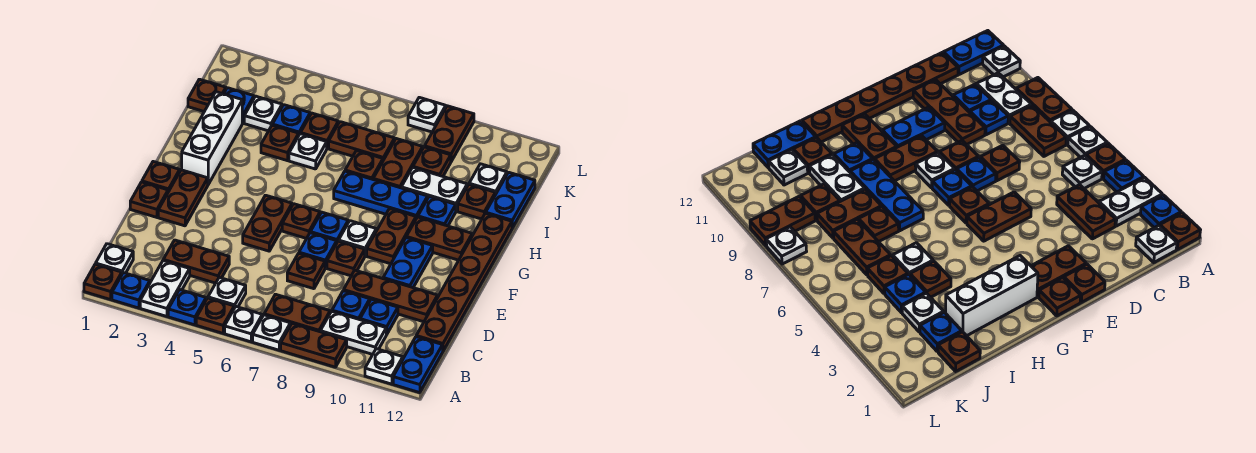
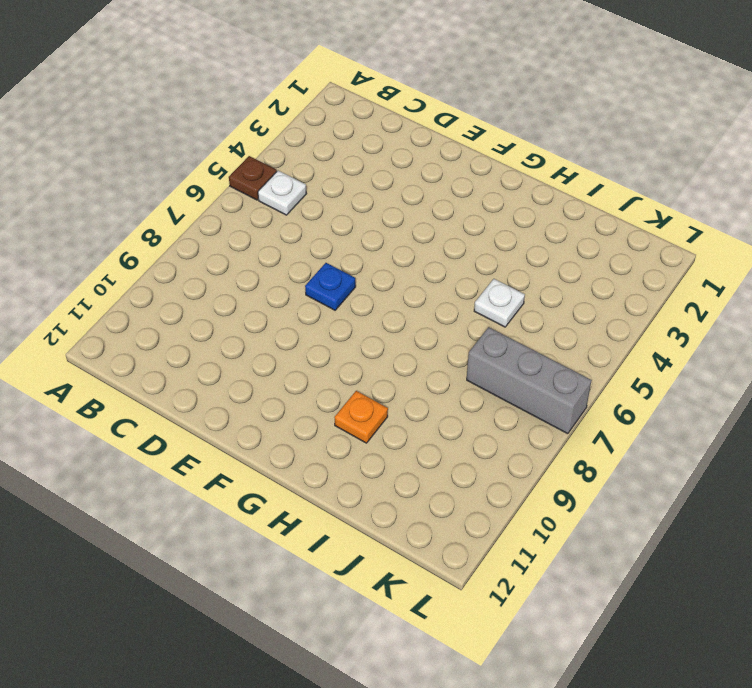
orange 1x1 plate [334,391,388,443] -> blue 1x1 plate [418,197,456,226]
grey 1x3 brick [467,327,592,434] -> brown 1x2 plate [329,122,395,160]
none -> brown 1x1 plate [84,264,122,300]
none -> blue 1x1 plate [112,273,150,308]
none -> white 1x2 plate [140,261,190,316]
none -> blue 1x1 plate [168,290,206,325]

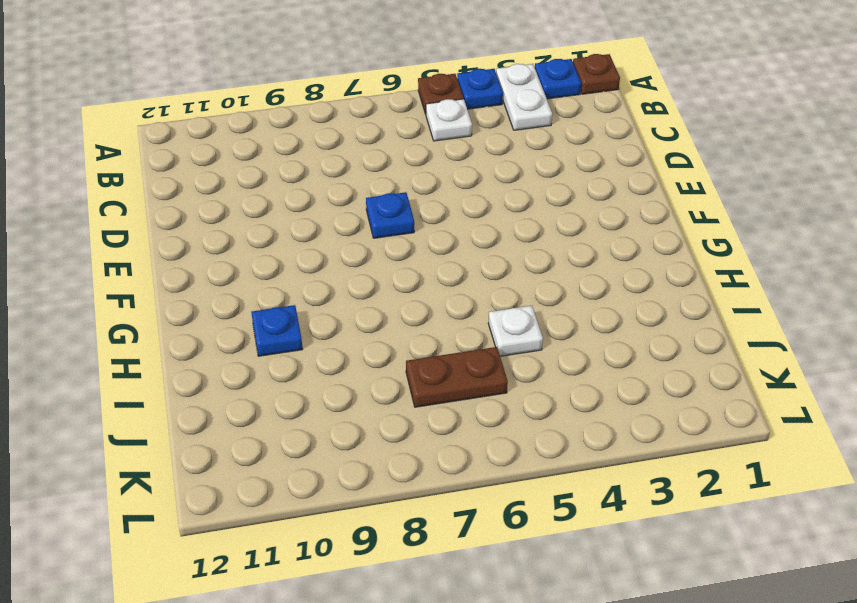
none -> white 1x1 plate [225,307,262,342]
none -> white 1x1 plate [253,315,290,350]
none -> brown 1x2 plate [281,323,347,367]
none -> white 1x1 plate [365,349,403,384]

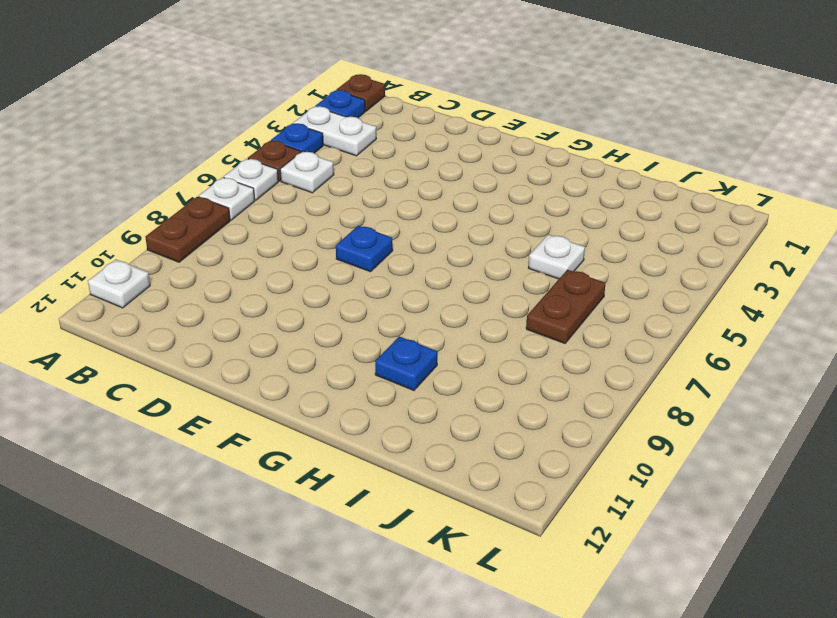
none -> blue 1x2 plate [393,337,443,393]
none -> white 1x1 plate [96,244,133,273]
none -> brown 1x2 plate [264,294,330,332]
none -> white 1x2 plate [320,311,386,354]

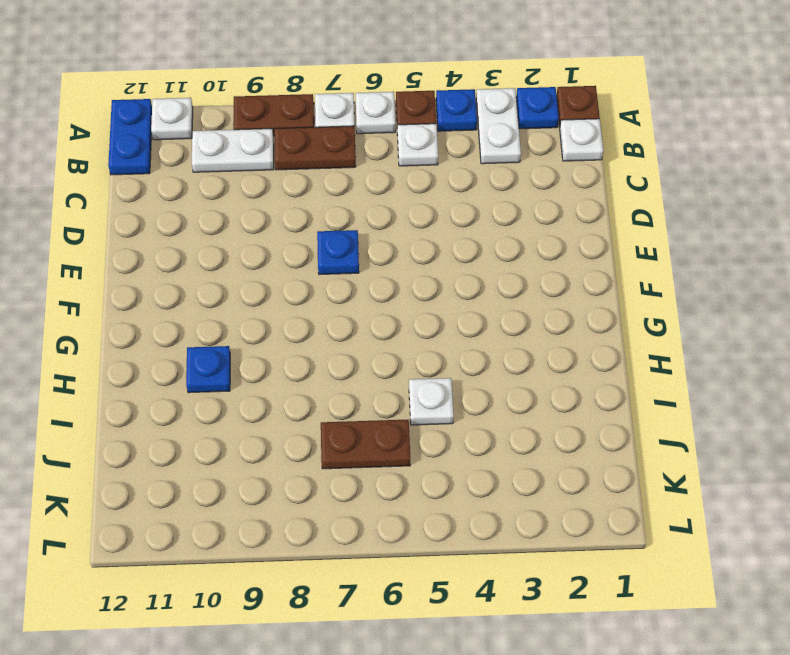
none -> brown 1x2 plate [163,240,229,283]
none -> blue 1x1 plate [332,291,370,320]
none -> blue 1x1 plate [360,299,398,335]
none -> brown 1x6 plate [416,213,512,351]

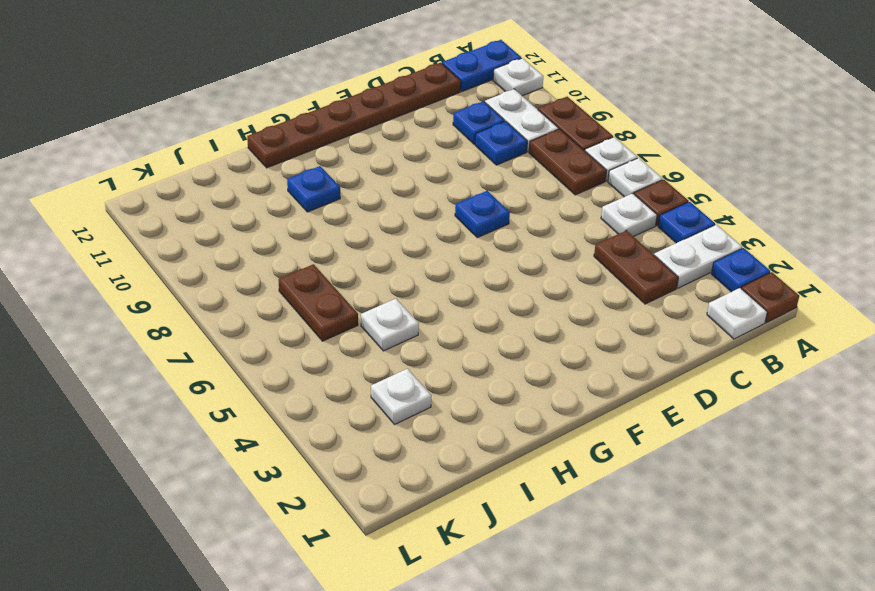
none -> brown 1x1 plate [287,253,325,289]
none -> brown 1x3 plate [344,270,438,322]
none -> brown 1x1 plate [130,182,168,217]
none -> brown 1x2 plate [158,170,208,226]

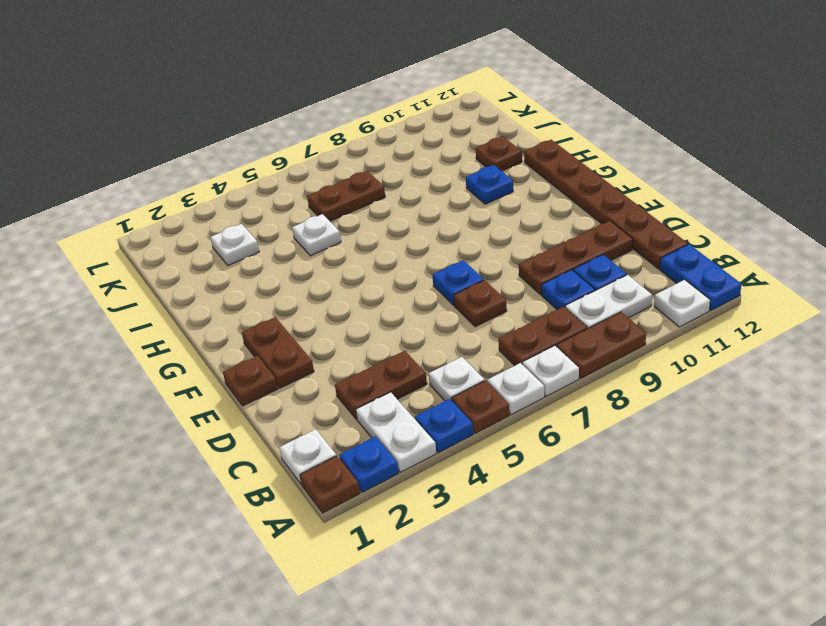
none -> brown 1x2 plate [243,195,292,251]
none -> brown 1x1 plate [327,241,365,276]
none -> blue 1x2 plate [383,238,433,288]
none -> brown 1x1 plate [142,162,180,192]

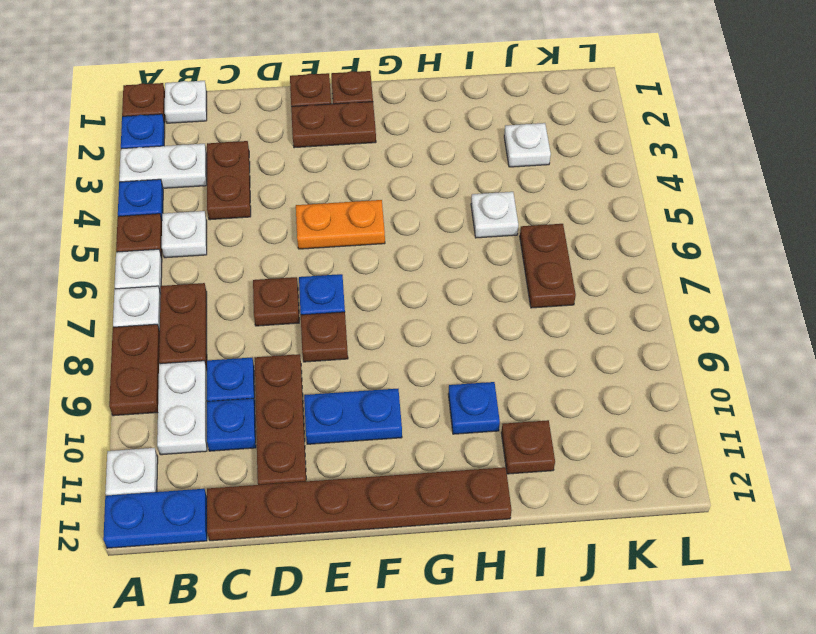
orange 1x2 plate [296,200,385,249] -> brown 1x2 plate [243,195,292,251]
none -> brown 1x1 plate [282,204,320,239]
none -> blue 1x1 plate [311,212,348,242]
none -> white 1x1 plate [339,221,376,256]
none -> brown 1x2 plate [367,209,416,264]

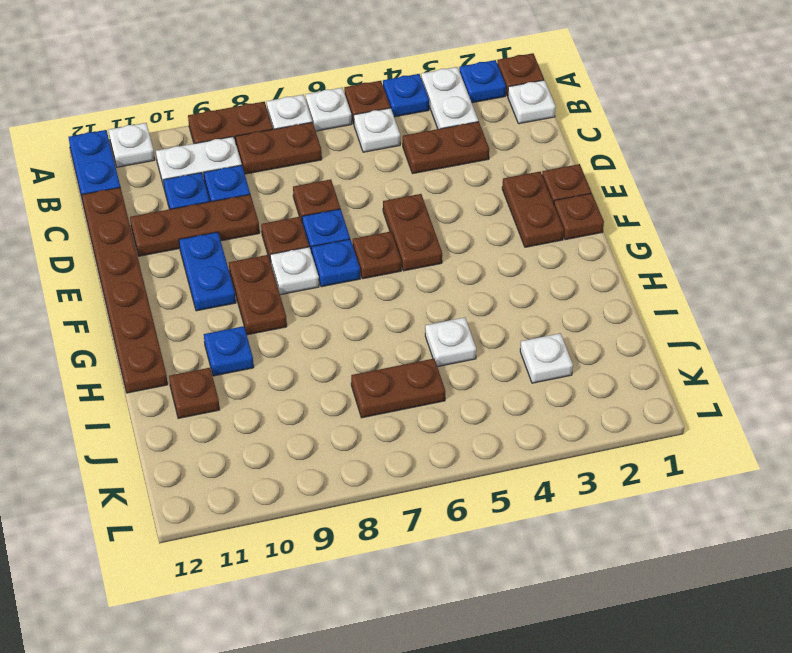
none -> white 1x3 brick [182,92,242,184]
none -> brown 1x2 plate [406,217,472,260]
none -> blue 1x3 plate [334,171,428,219]
none -> brown 1x1 plate [261,125,299,161]

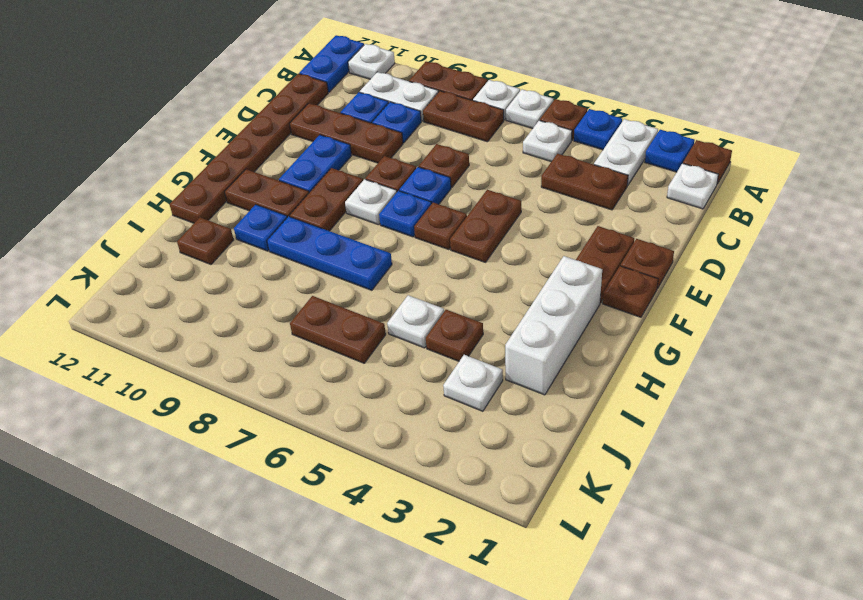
none -> brown 1x1 plate [345,151,383,179]
none -> brown 1x2 plate [373,139,423,188]
none -> white 1x2 plate [401,168,467,211]
none -> blue 1x2 plate [486,172,535,228]

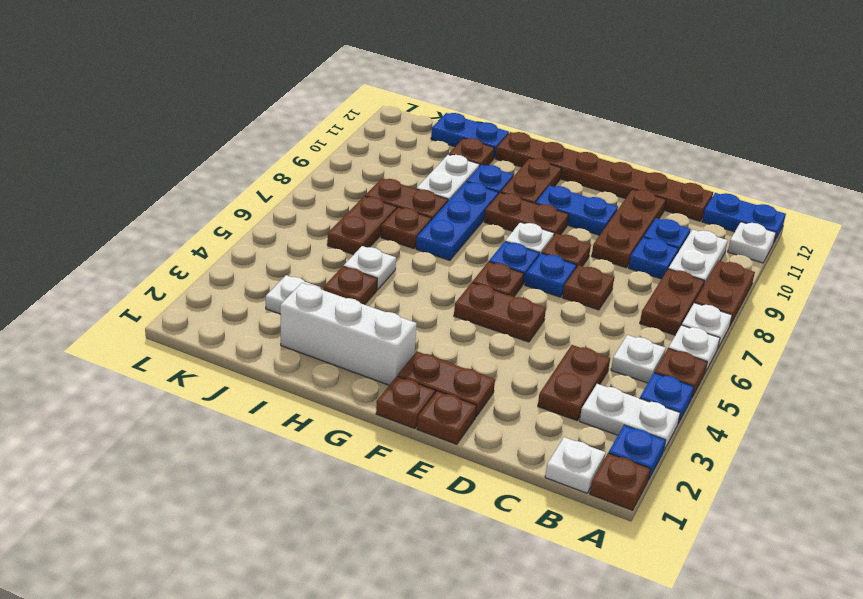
none -> brown 1x1 plate [188,79,226,112]
none -> blue 1x1 plate [224,88,254,123]
none -> blue 1x1 plate [272,105,310,134]
none -> brown 1x1 plate [301,113,338,148]

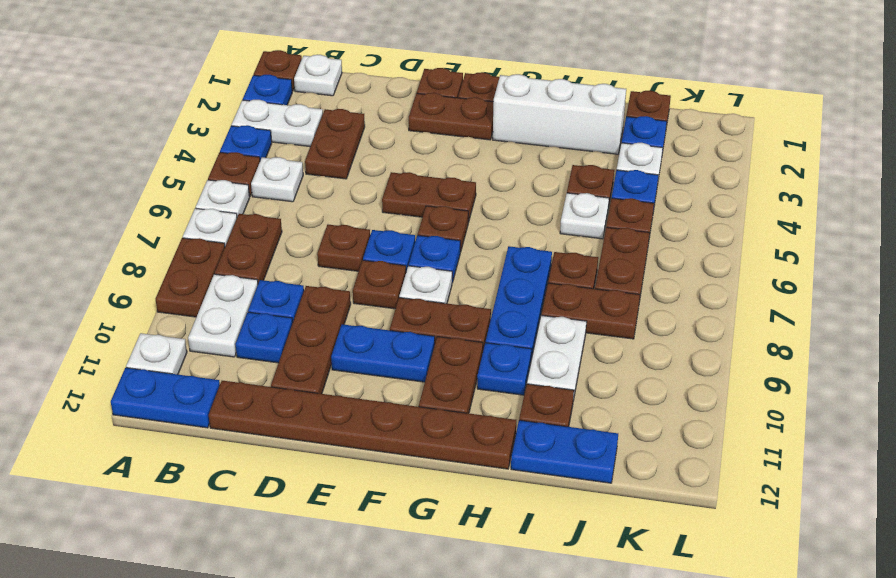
none -> brown 1x1 plate [413,147,451,176]
none -> white 1x1 plate [469,164,507,195]
none -> brown 1x2 plate [425,106,474,161]
none -> white 1x1 plate [408,97,446,132]

